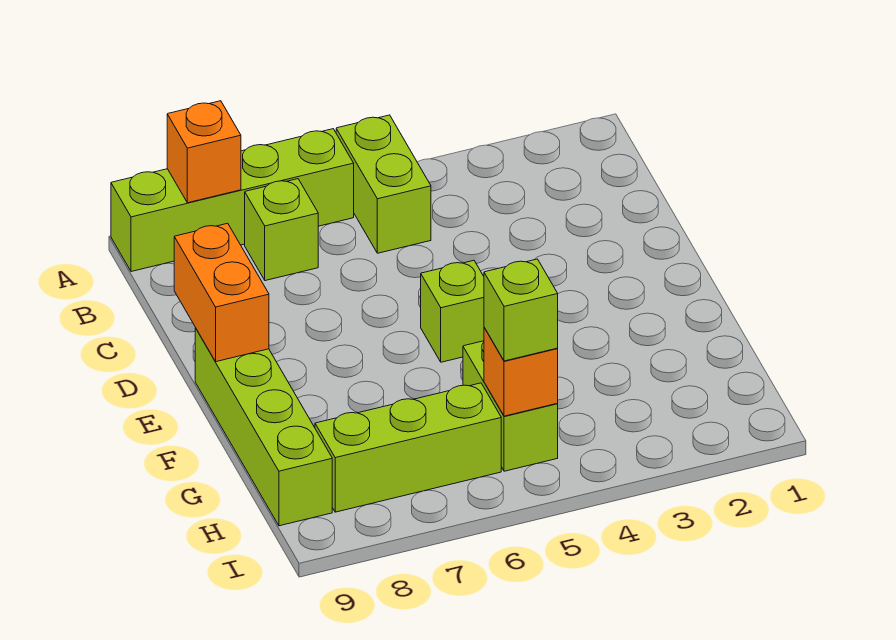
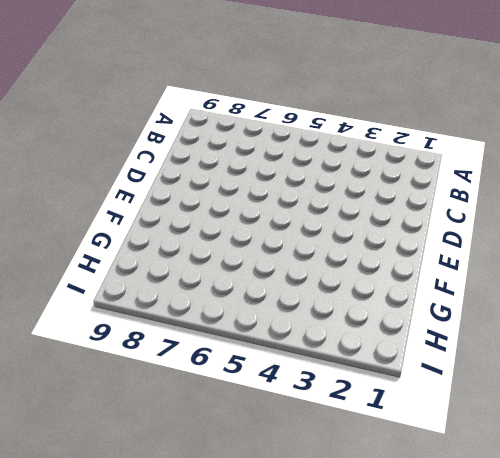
none -> lime 1x2 brick [336,115,431,253]
none -> lime 1x4 brick [111,129,354,272]

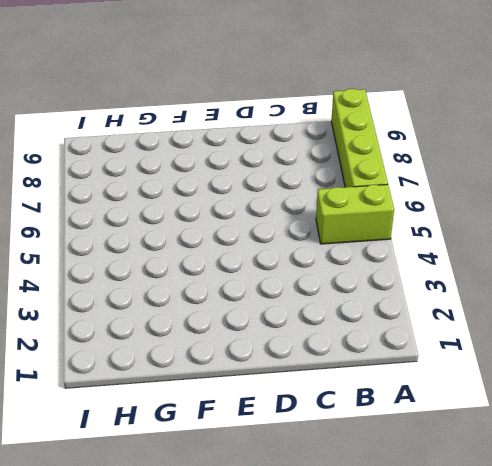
none -> lime 1x1 brick [245,179,318,281]
none -> lime 1x1 brick [421,260,484,362]

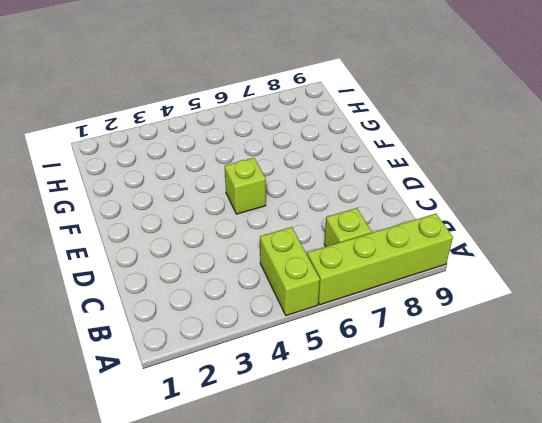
none -> lime 1x4 brick [195,328,332,526]
none -> lime 1x2 brick [463,341,558,471]

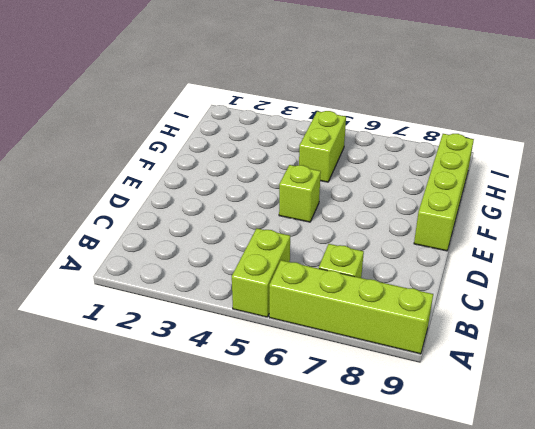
none -> lime 1x3 brick [315,383,501,512]
none -> orange 1x1 brick [167,101,241,203]

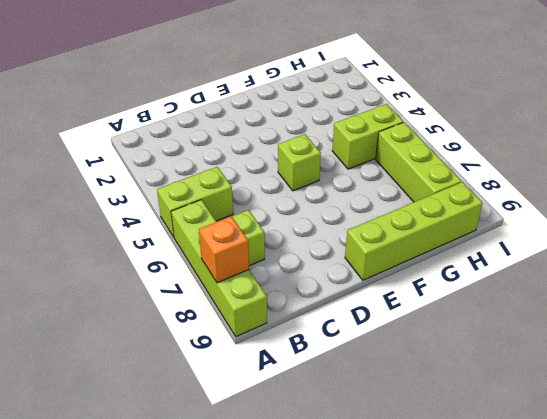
none -> orange 1x2 brick [174,223,269,362]
none -> orange 1x1 brick [484,328,558,416]

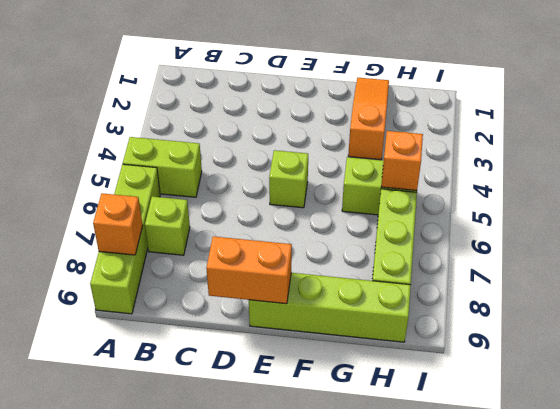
orange 1x3 slope [348,78,389,160] -> none
none -> lime 1x1 brick [484,259,558,361]

